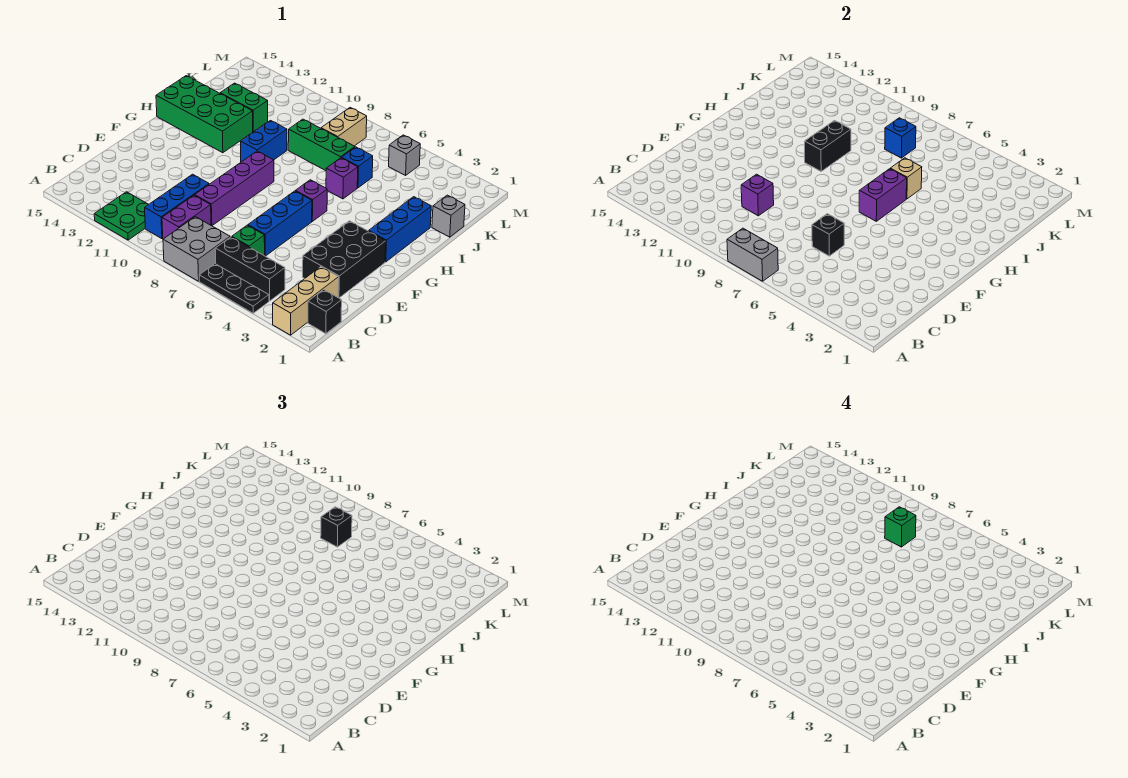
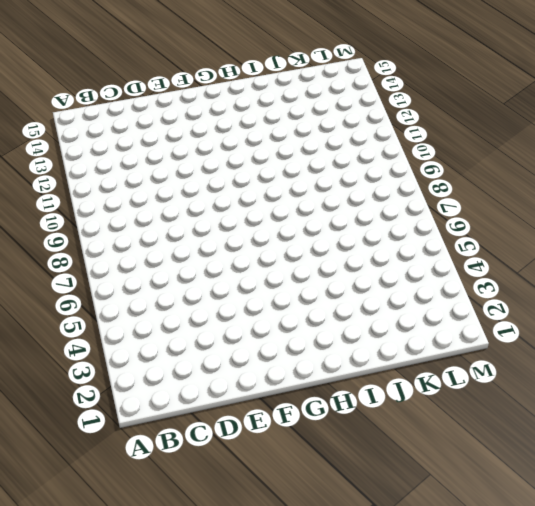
none -> tan 1x3 brick [273,267,339,335]
none -> black 1x3 plate [199,264,269,313]
none -> grey 2x2 brick [163,217,230,281]
none -> green 2x2 plate [94,192,149,240]

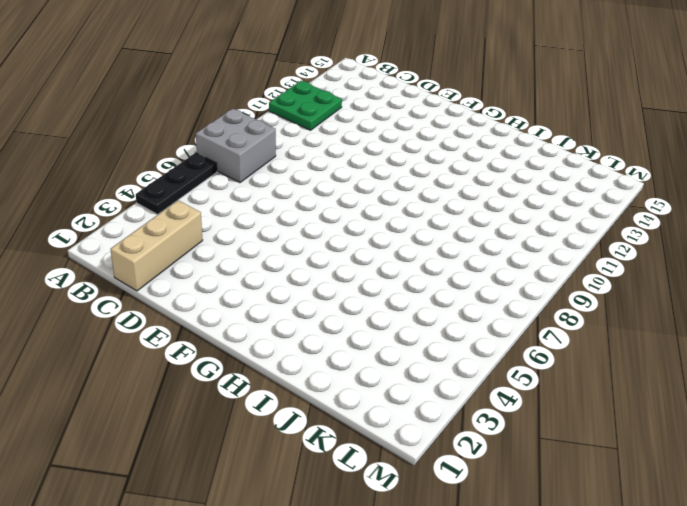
tan 1x3 brick [110,200,203,291] -> tan 1x3 brick turned to [273,267,339,335]
none -> black 1x1 brick [308,290,342,334]
none -> black 1x3 brick [215,237,285,301]
none -> purple 1x2 brick [162,195,211,239]
none -> blue 1x3 brick [145,174,209,239]

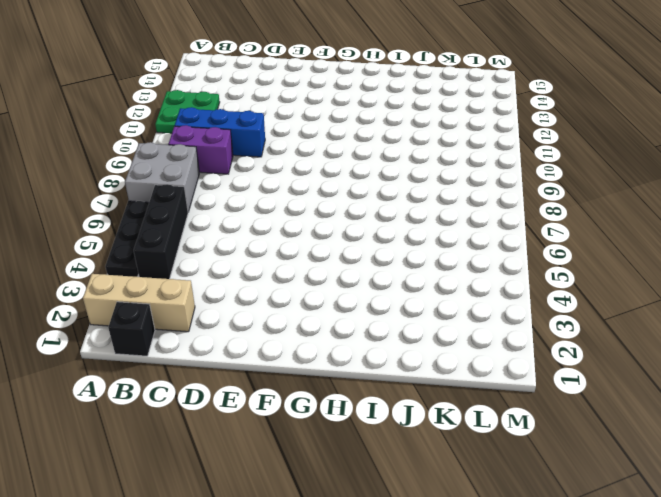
none -> green 1x1 brick [232,225,265,256]
none -> black 2x3 brick [303,221,386,298]
none -> blue 1x3 brick [248,191,312,256]
none -> purple 1x4 brick [195,151,274,226]

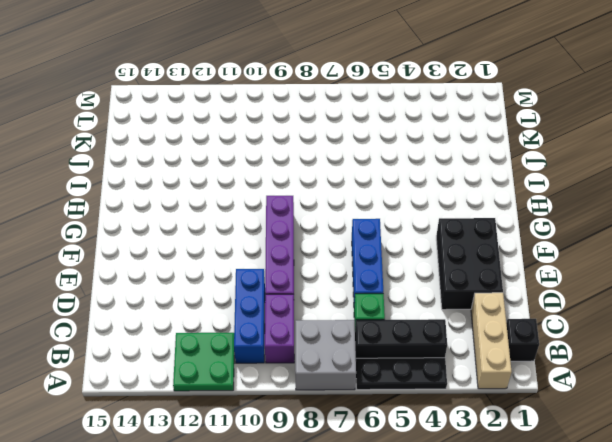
none -> blue 1x3 brick [369,197,431,262]
none -> purple 1x1 brick [296,180,327,221]
none -> blue 1x2 brick [241,121,287,162]
none -> green 2x4 brick [156,76,253,153]

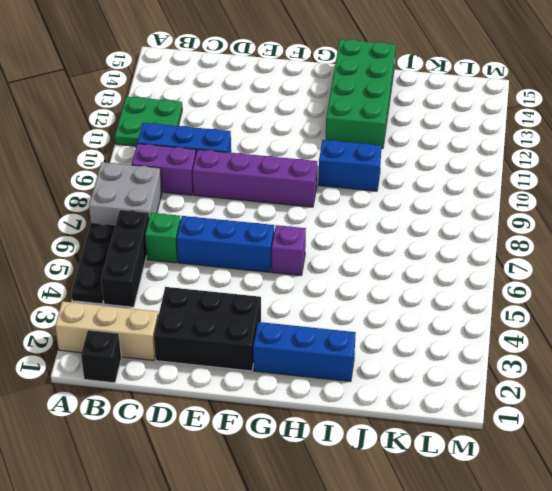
none -> purple 1x1 brick [326,158,358,199]
none -> grey 1x1 brick [432,195,465,237]
none -> blue 1x1 brick [341,147,373,188]
none -> green 1x3 brick [288,119,355,171]

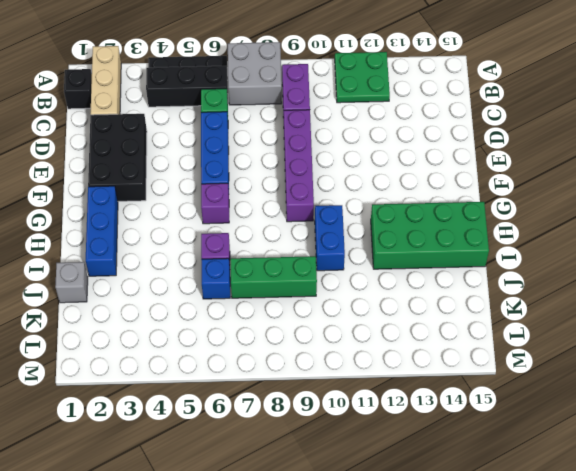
none -> blue 1x3 brick [145,174,209,239]
none -> green 1x2 brick [220,83,268,132]
none -> tan 1x2 brick [321,108,367,146]
none -> grey 1x1 brick [389,135,420,175]

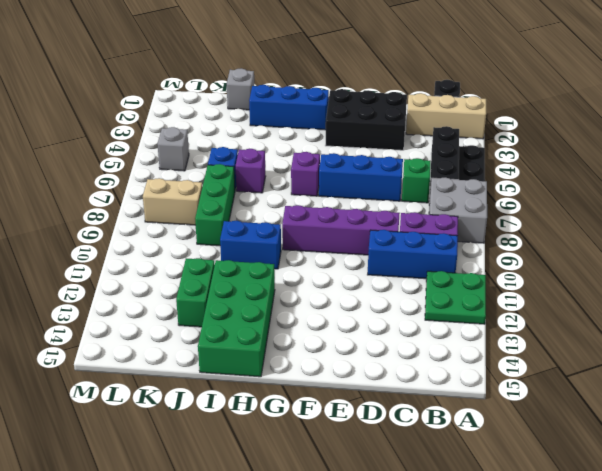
none -> grey 1x2 brick [727,228,778,281]
none -> black 1x1 brick [812,214,844,256]
none -> purple 1x1 brick [741,174,774,216]
none -> purple 1x2 brick [859,169,907,221]

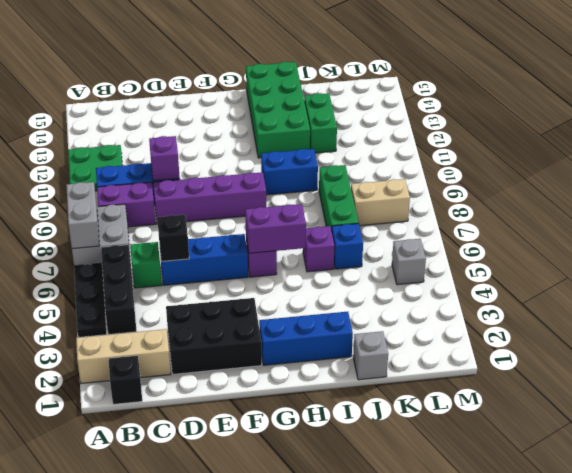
none -> black 1x2 brick [805,121,851,171]
none -> tan 1x1 brick [890,158,922,199]
none -> blue 1x1 brick [885,118,916,158]
none -> black 1x1 brick [321,507,352,547]

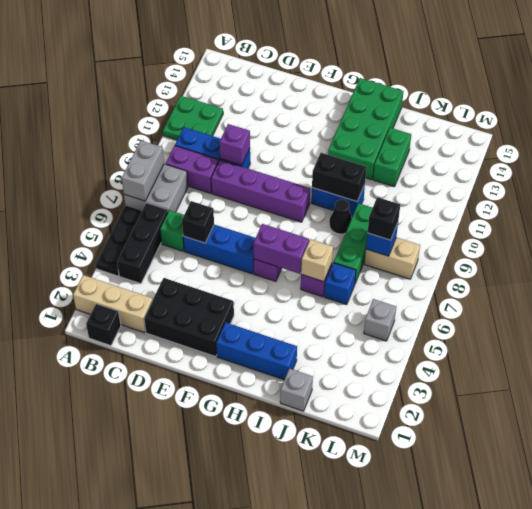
black 1x1 cone [329,199,352,234] -> none
none -> green 1x1 brick [885,507,916,547]

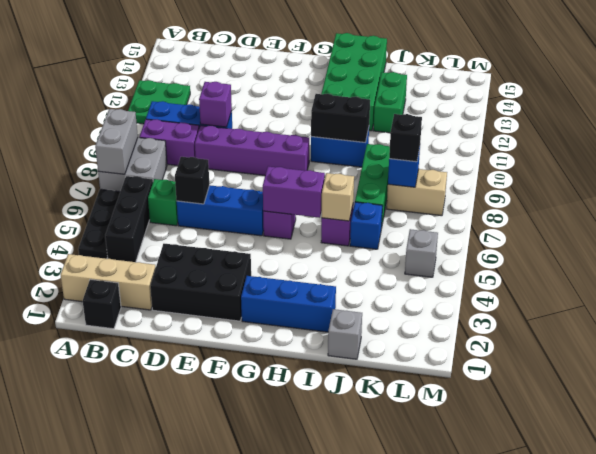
none -> green 1x1 brick [885,507,916,547]

